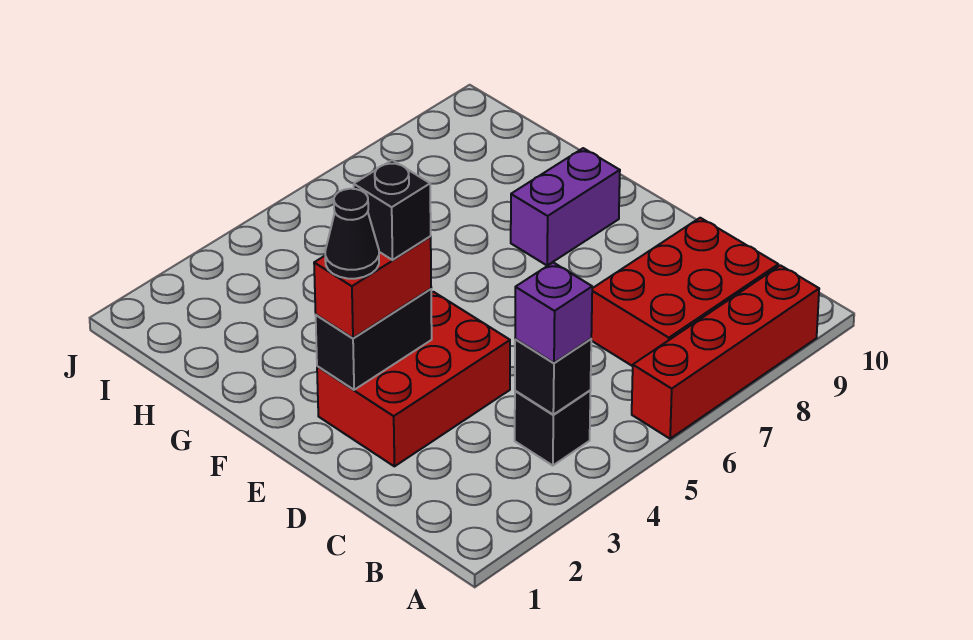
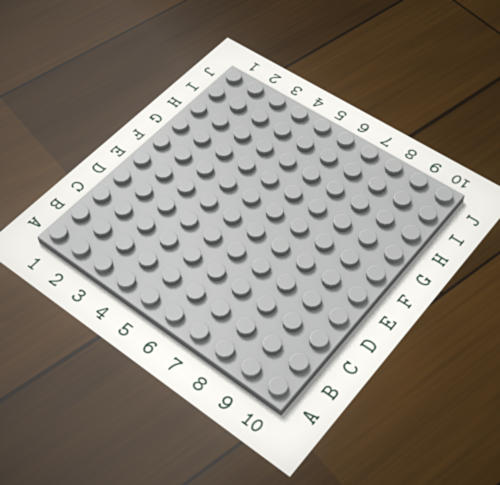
none -> red 1x4 brick [632,265,819,439]
none -> black 1x1 brick [515,391,590,466]

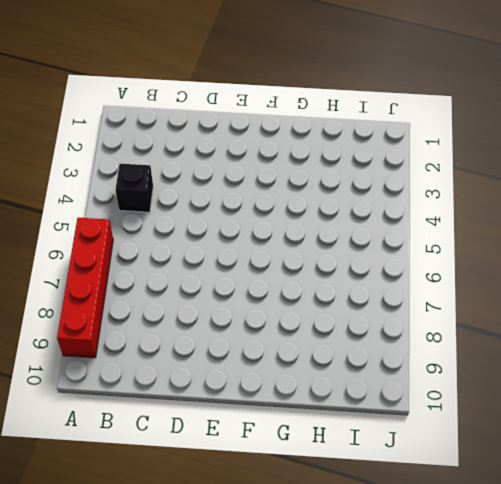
none -> red 2x3 brick [591,218,778,366]
none -> red 2x3 brick [317,292,510,466]

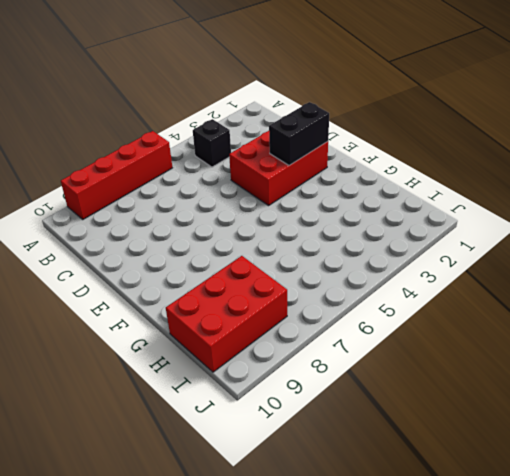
red 2x3 brick [166,256,287,372] -> red 2x3 brick moved to [591,218,778,366]
none -> purple 1x2 brick [511,148,620,266]
none -> black 1x1 brick [515,339,591,415]

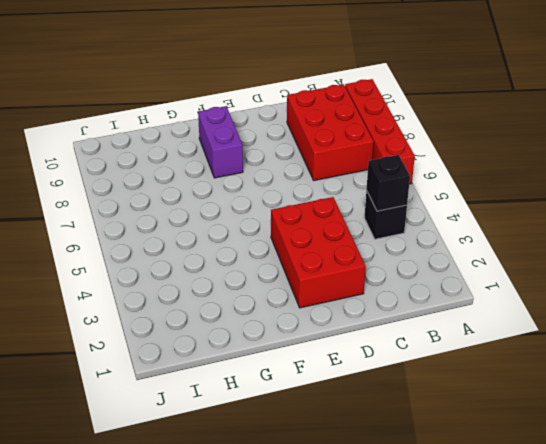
none -> black 1x2 brick [316,289,432,390]
none -> purple 1x1 brick [515,262,592,363]

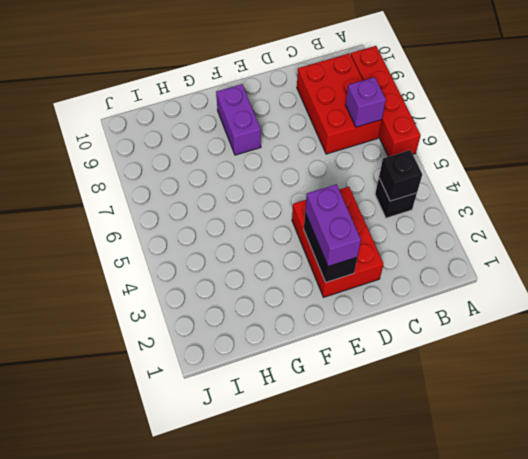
purple 1x1 brick [346,77,386,127] -> purple 1x1 brick moved to [515,262,592,363]
purple 1x2 brick [305,184,361,266] -> red 1x2 brick [314,237,431,338]
none -> black 1x1 cone [325,189,379,279]
none -> black 1x1 brick [354,160,431,260]

